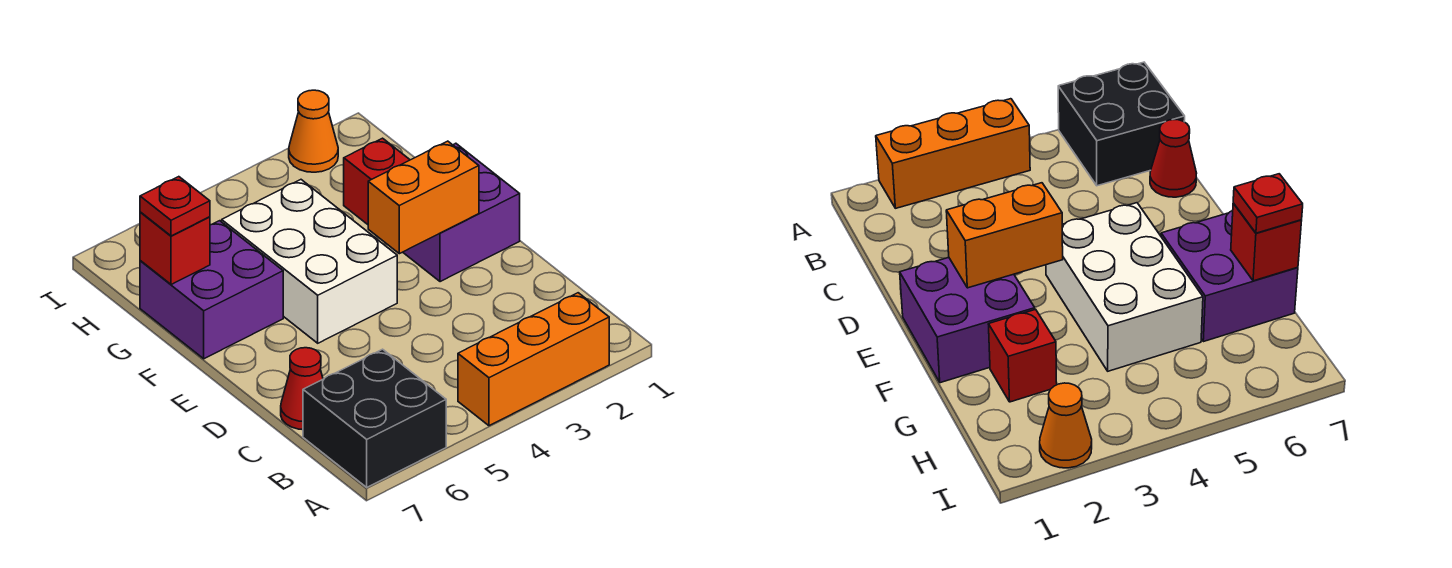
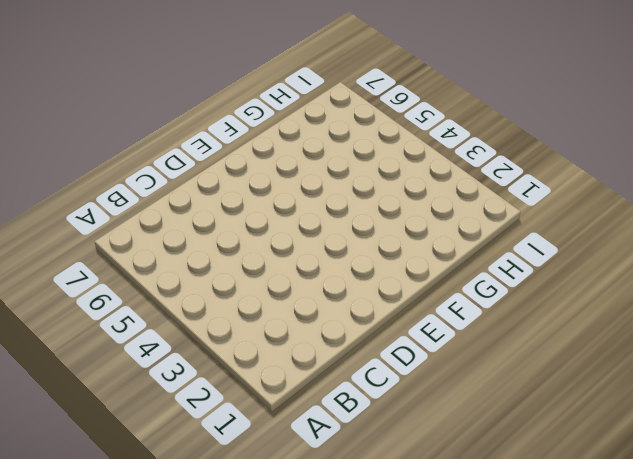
none -> orange 1x3 brick [458,293,609,426]
none -> black 2x2 brick [303,349,446,487]

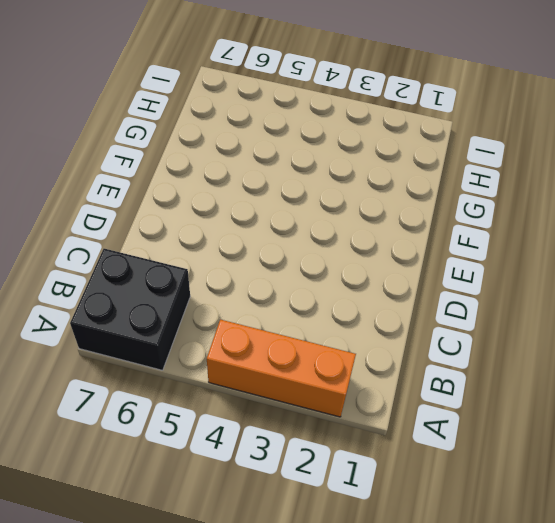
none -> red 1x1 cone [281,348,323,430]
none -> purple 2x2 brick [403,143,520,282]

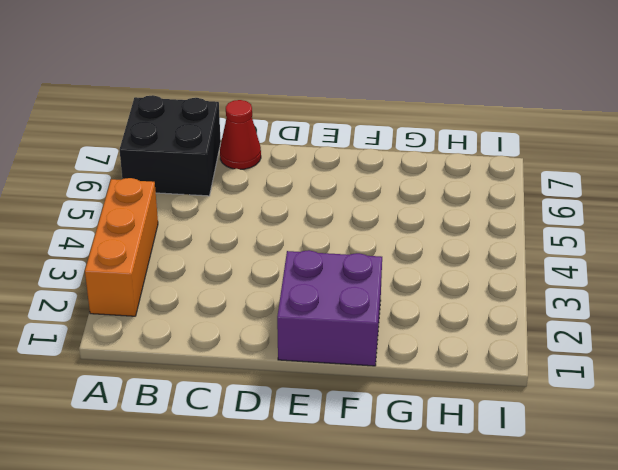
none -> white 2x3 brick [222,180,397,343]
none -> purple 2x2 brick [140,221,283,359]

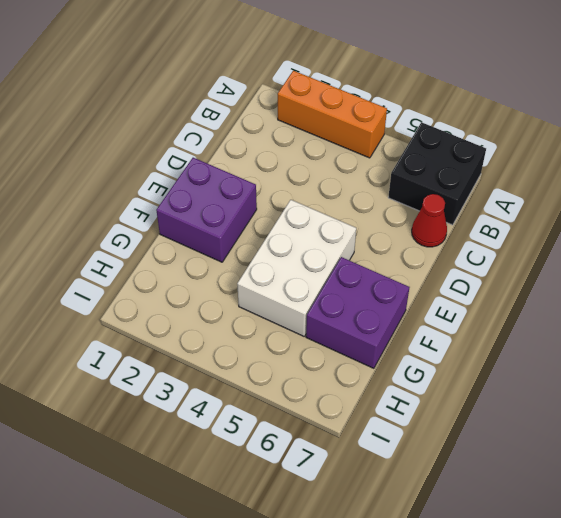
none -> red 1x1 brick [344,138,410,224]
none -> orange 1x1 cone [289,90,338,172]

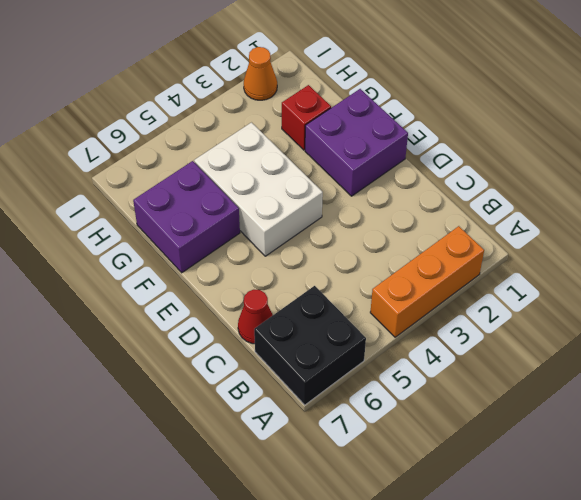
none -> orange 1x2 brick [368,141,479,254]
none -> red 1x1 brick [140,212,210,285]

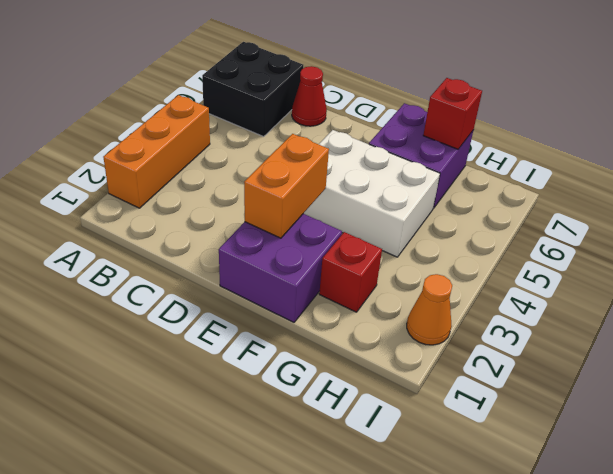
none -> red 1x1 plate [140,177,210,236]

